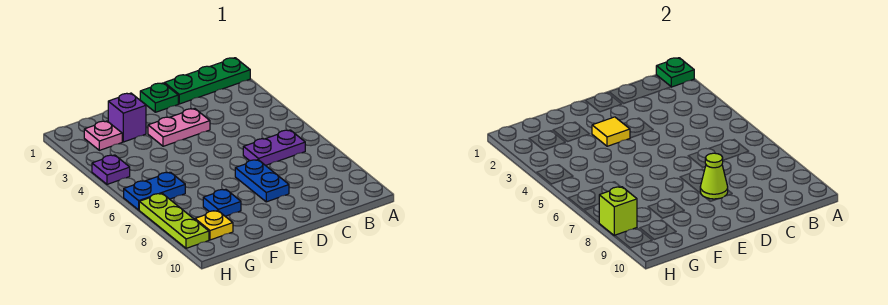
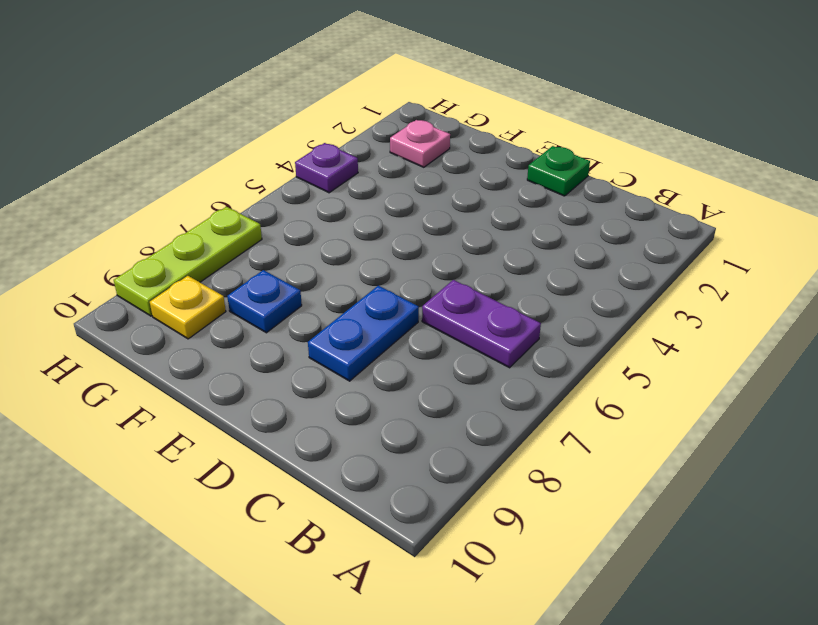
none -> green 1x3 plate [164,58,250,104]
none -> pink 1x2 plate [148,109,210,146]
none -> purple 1x1 brick [108,93,146,142]

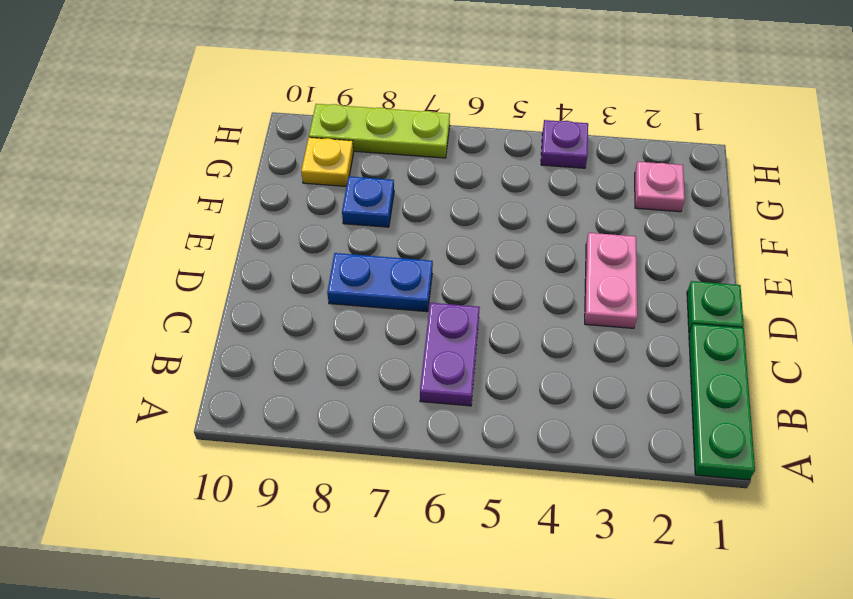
none -> purple 1x1 brick [108,93,146,142]
none -> blue 1x2 plate [124,172,185,210]
none -> green 1x1 plate [656,58,694,87]

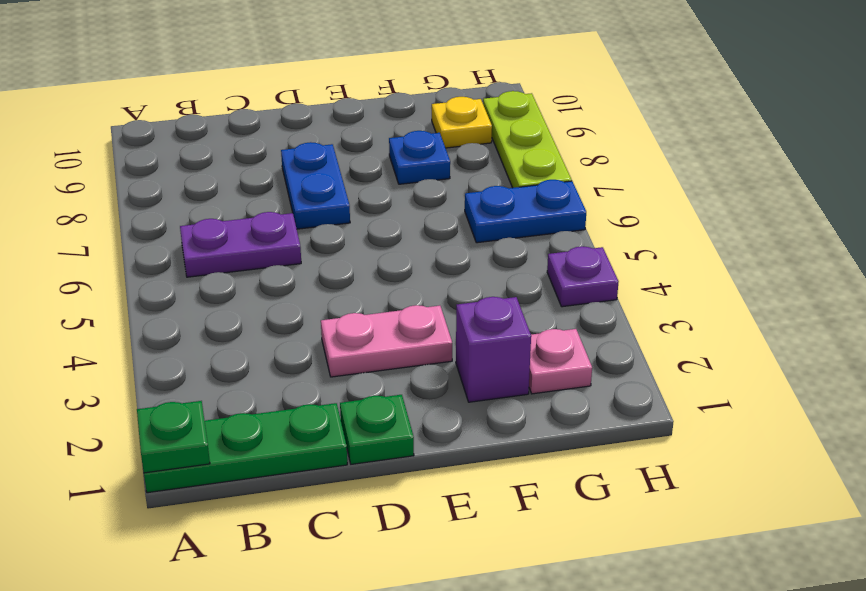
none -> lime 1x1 cone [700,153,728,199]
none -> yellow 1x1 tile [592,117,630,146]
none -> lime 1x1 brick [599,187,637,236]

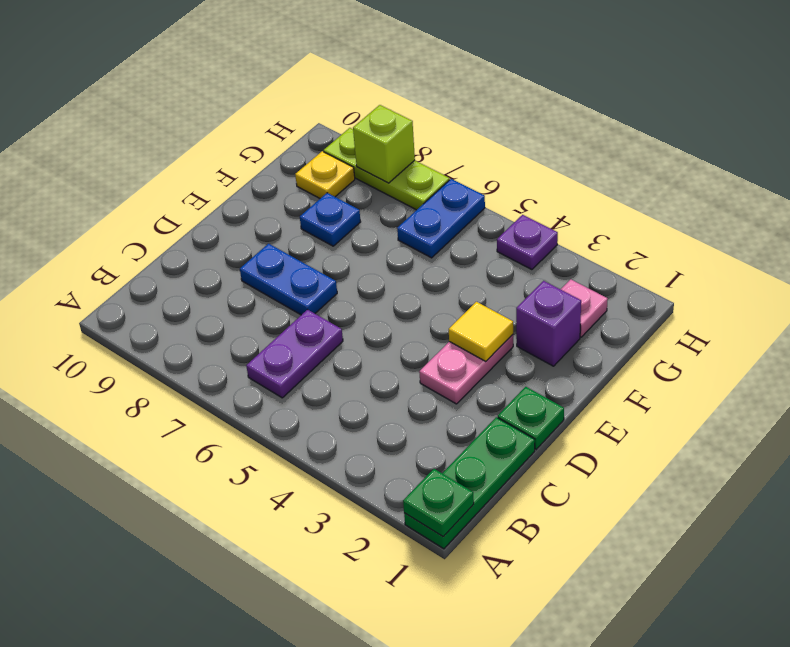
none -> lime 1x1 cone [700,153,728,199]

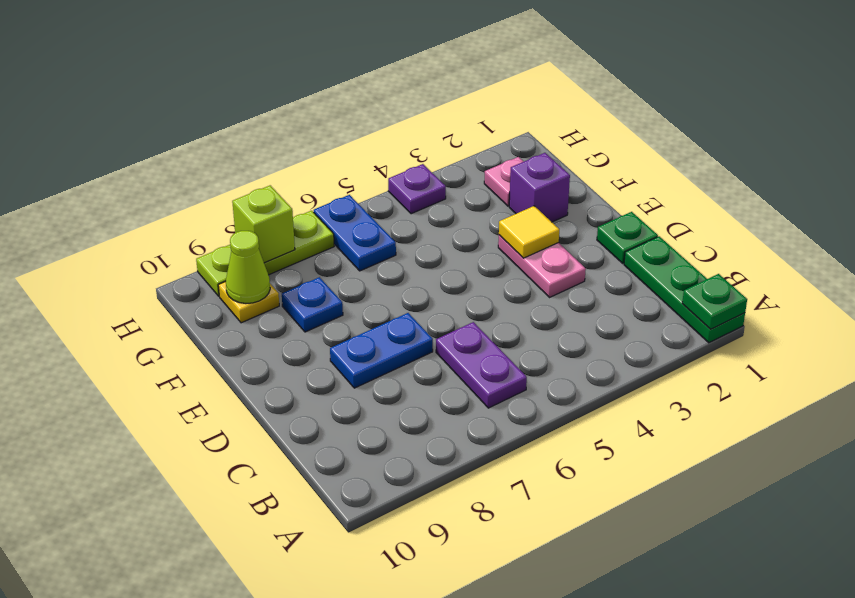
lime 1x1 cone [226,231,270,303] -> lime 1x1 cone moved to [700,153,728,199]

